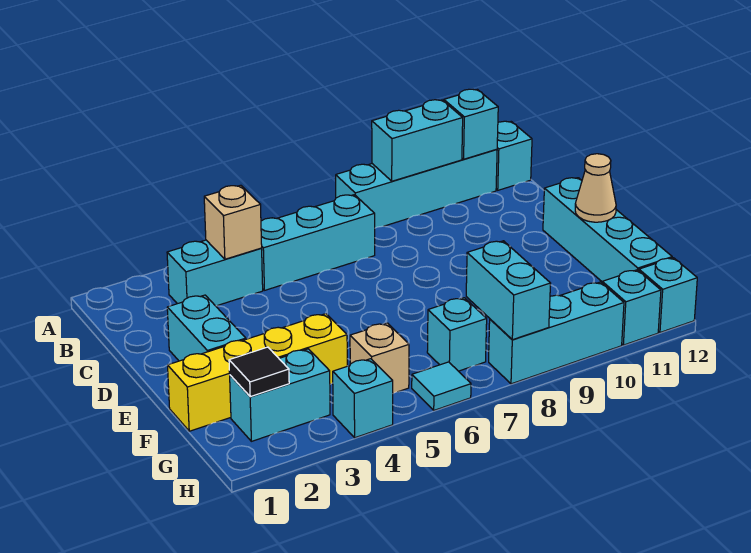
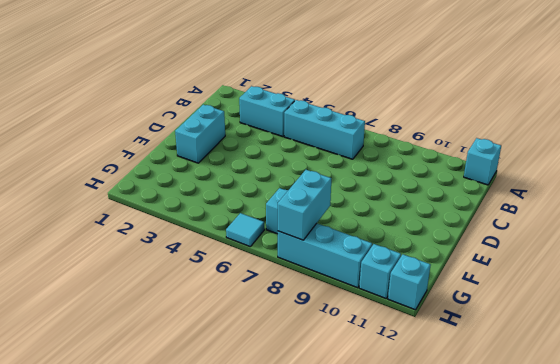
none -> cyan 1x4 brick [336,149,497,228]
none -> cyan 1x4 brick [543,178,672,282]
none -> yellow 1x4 brick [168,314,347,431]

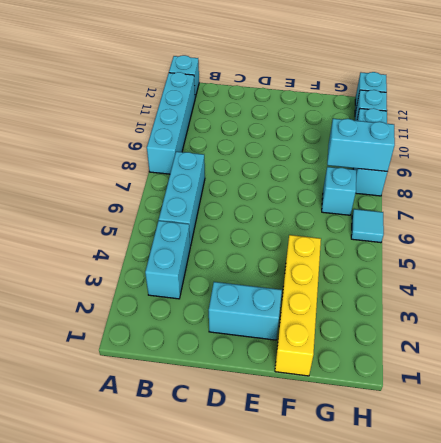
none -> cyan 1x4 brick [543,178,672,282]
none -> cyan 1x2 brick [230,349,330,441]
none -> tan 1x1 brick [350,323,409,393]

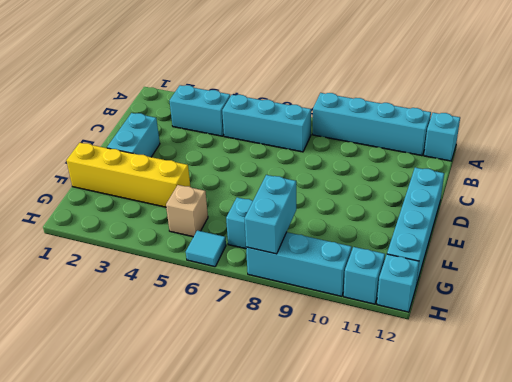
none -> cyan 1x2 brick [230,349,330,441]
none -> cyan 1x1 brick [333,359,393,438]
none -> cyan 1x2 brick [372,100,463,181]

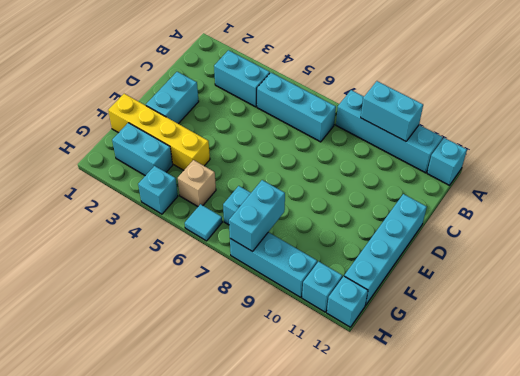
none -> cyan 1x1 brick [444,89,498,159]
none -> tan 1x1 brick [204,185,262,259]
none -> tan 1x1 cone [575,154,616,222]

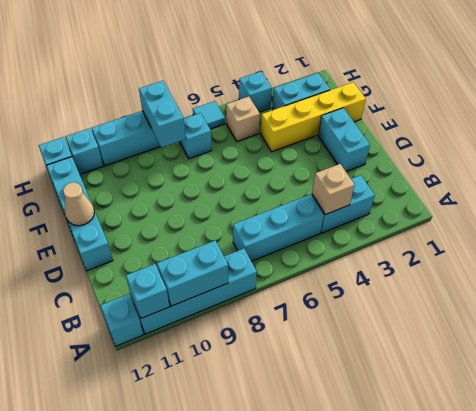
none -> black 1x1 tile [229,347,289,397]

